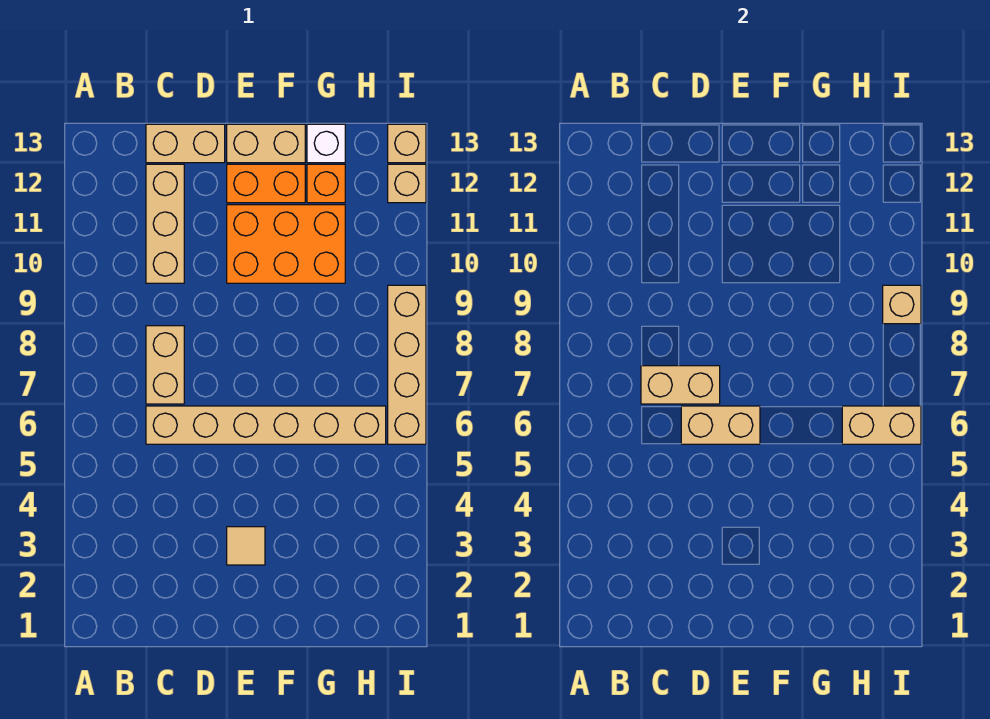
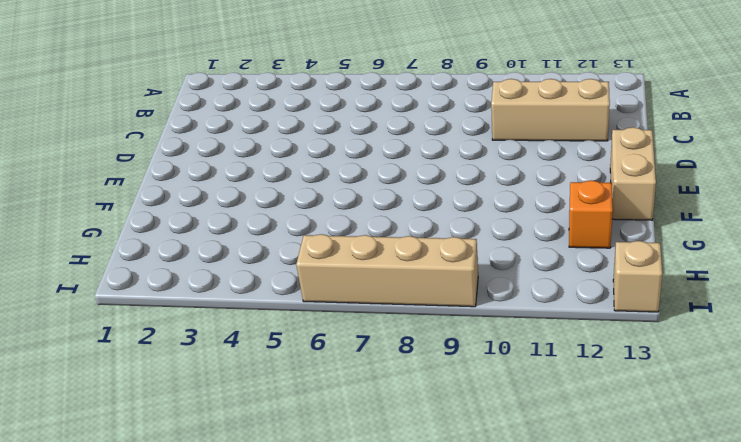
none -> tan 1x6 brick [146,406,386,444]
none -> tan 1x2 brick [146,326,184,404]
none -> tan 1x2 brick [146,124,225,163]

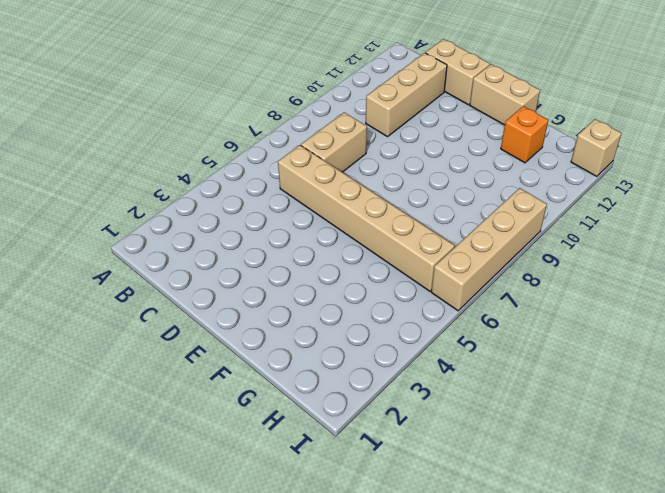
none -> tan 1x1 tile [227,527,265,565]
none -> orange 2x3 brick [227,205,345,283]
none -> orange 1x2 brick [227,164,305,203]

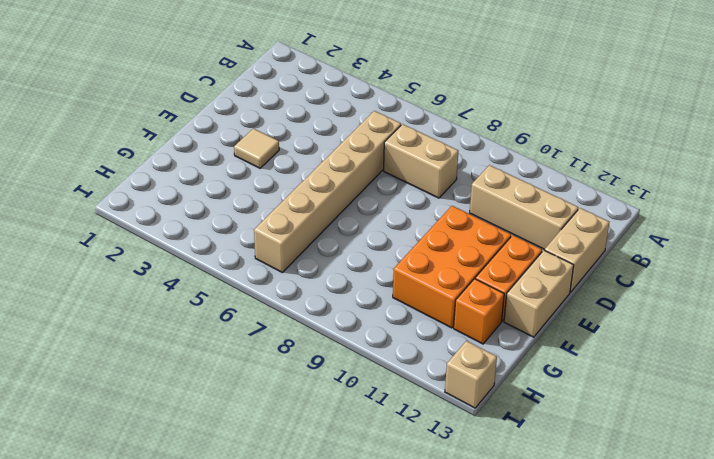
none -> white 1x1 brick [307,124,345,163]
none -> tan 1x4 brick [388,285,426,444]
none -> tan 1x1 brick [388,164,426,203]

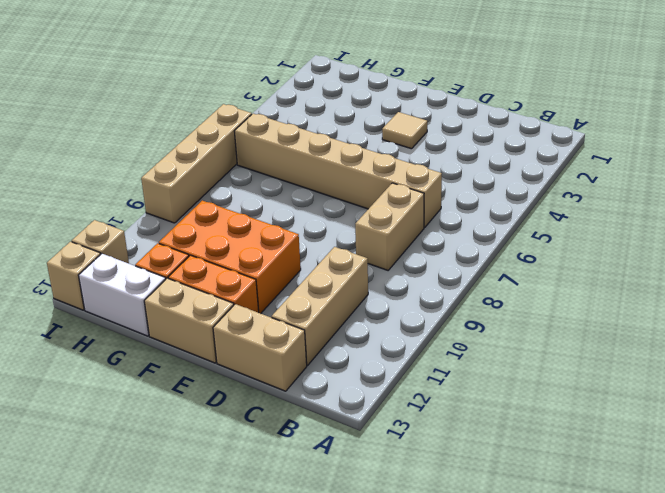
white 1x2 brick [79,254,166,336] -> white 1x1 brick [307,124,345,163]
none -> tan 1x2 brick [641,366,720,404]
none -> tan 1x2 brick [681,406,760,444]
none -> tan 1x2 brick [842,406,921,444]

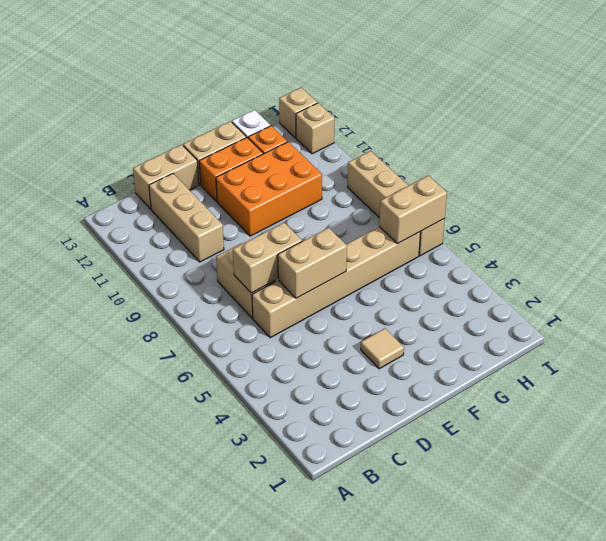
none -> tan 1x1 brick [883,285,921,324]

